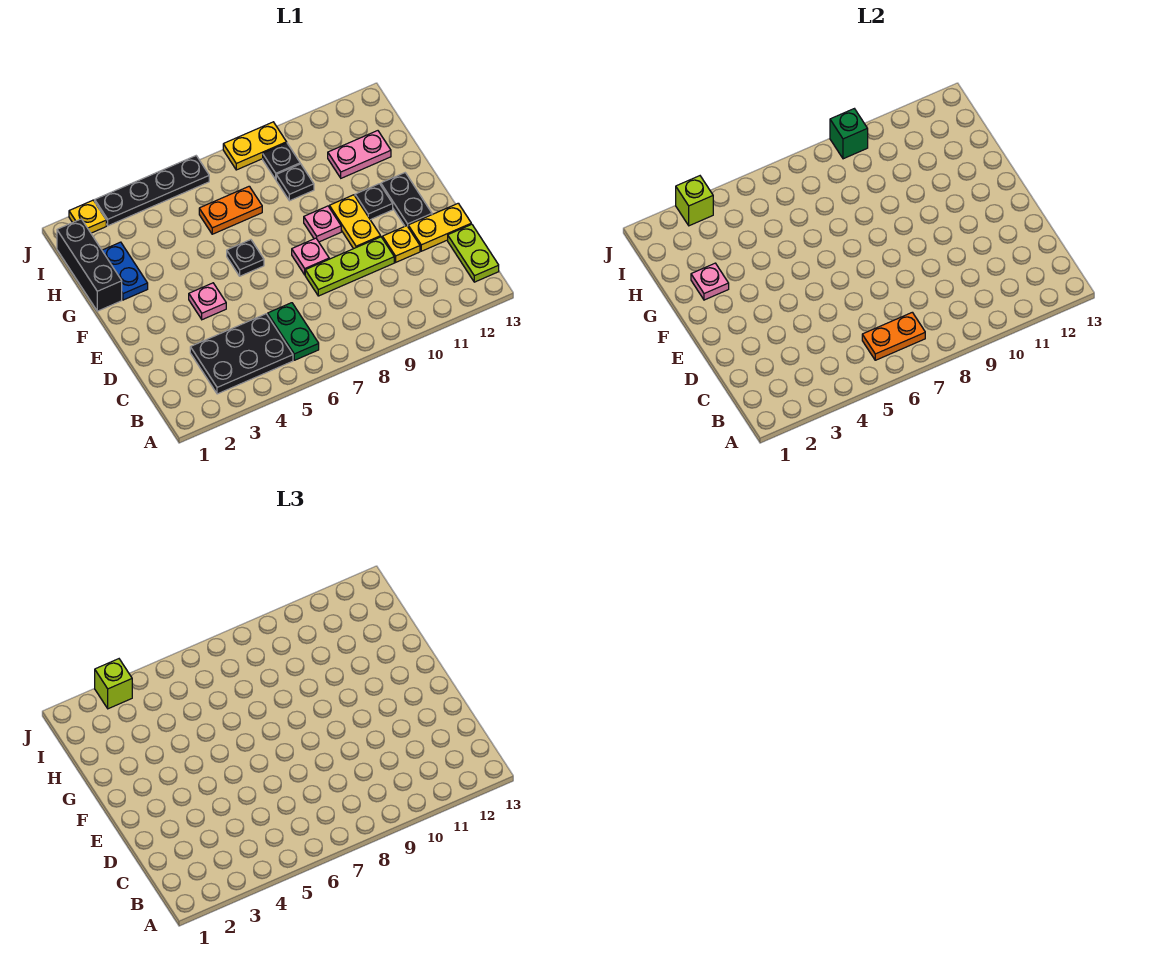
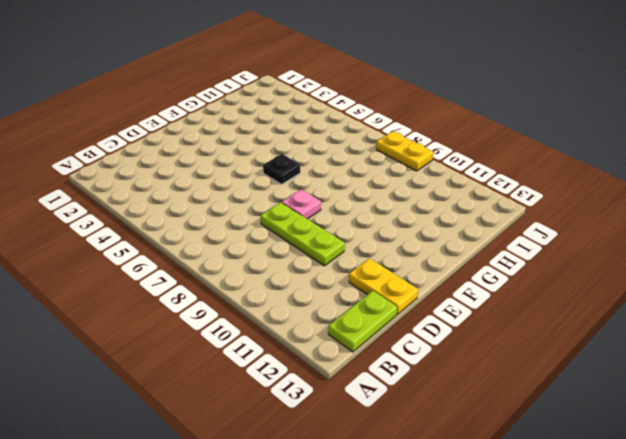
none -> black 2x3 plate [190,314,293,394]
none -> green 1x2 plate [268,303,319,360]
none -> yellow 1x1 plate [383,226,420,262]

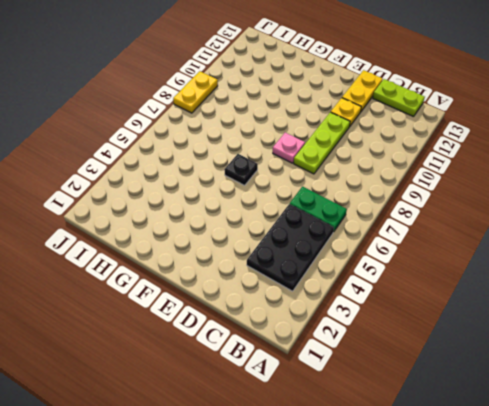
none -> pink 1x1 plate [189,283,226,320]
none -> yellow 1x2 plate [329,195,381,249]
none -> black 1x2 plate [381,173,432,226]

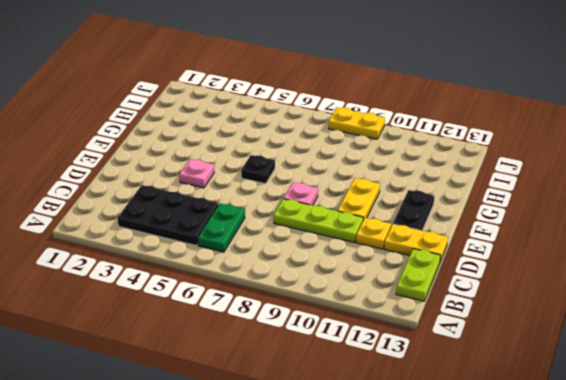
none -> pink 1x1 plate [304,206,341,242]
none -> black 1x1 plate [355,184,393,220]
none -> black 1x3 brick [57,219,122,311]

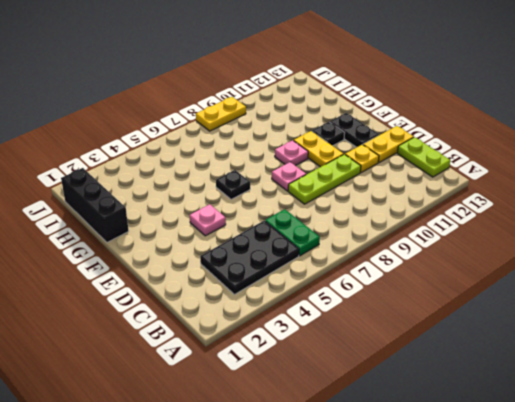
none -> blue 1x2 plate [102,242,148,300]
none -> orange 1x2 plate [199,186,262,234]
none -> black 1x1 plate [276,164,314,201]

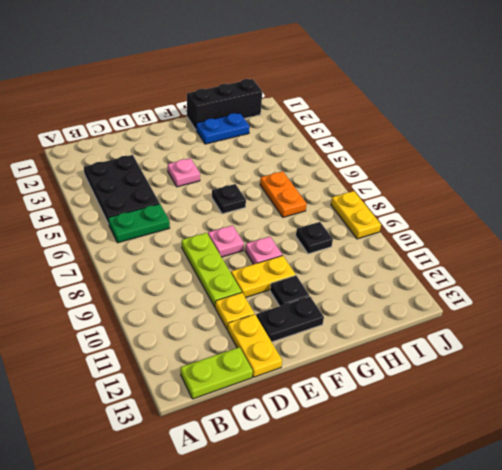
none -> pink 1x2 plate [328,131,391,178]
none -> black 1x1 plate [263,143,300,179]
none -> yellow 1x1 plate [69,200,106,233]

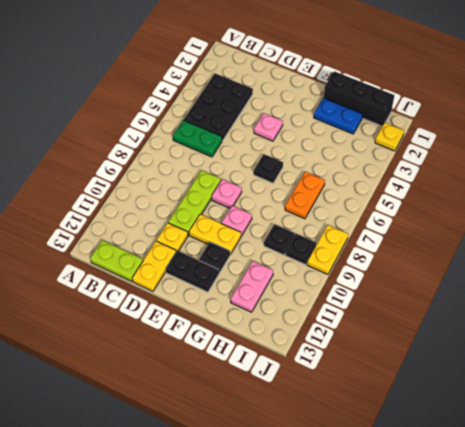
none -> black 1x4 plate [95,156,209,226]
none -> orange 1x2 plate [862,312,925,360]
none -> pink 1x1 plate [691,263,729,300]

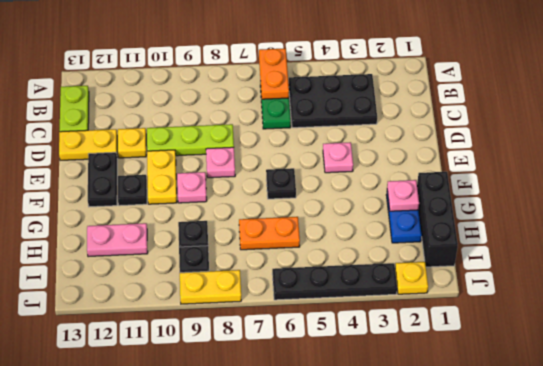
orange 1x2 plate [259,48,289,99] -> orange 1x2 plate turned to [862,312,925,360]
none -> lime 1x1 brick [676,176,713,226]
none -> green 1x1 brick [830,109,868,159]
none -> lime 1x1 brick [95,659,132,709]

